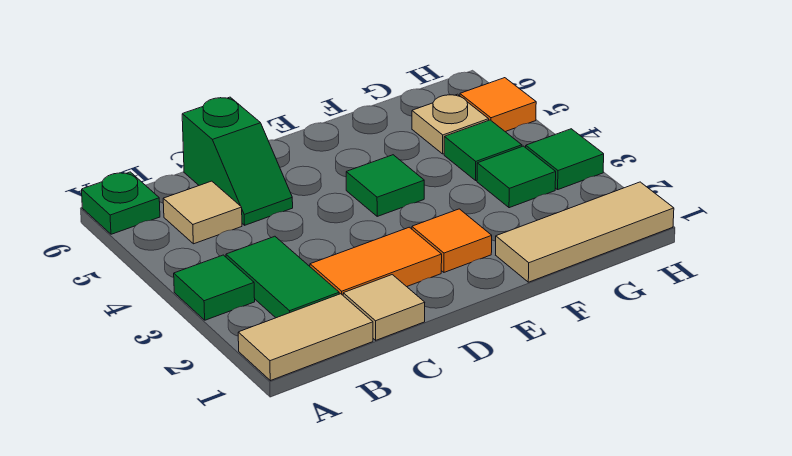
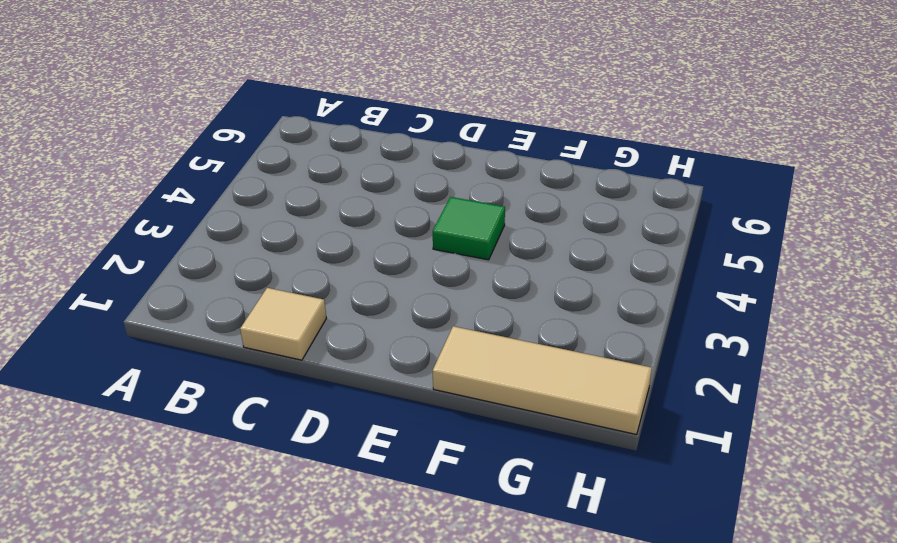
none -> tan 1x2 tile [238,294,373,381]
none -> green 1x1 tile [174,255,255,320]
none -> green 1x1 plate [82,172,160,234]

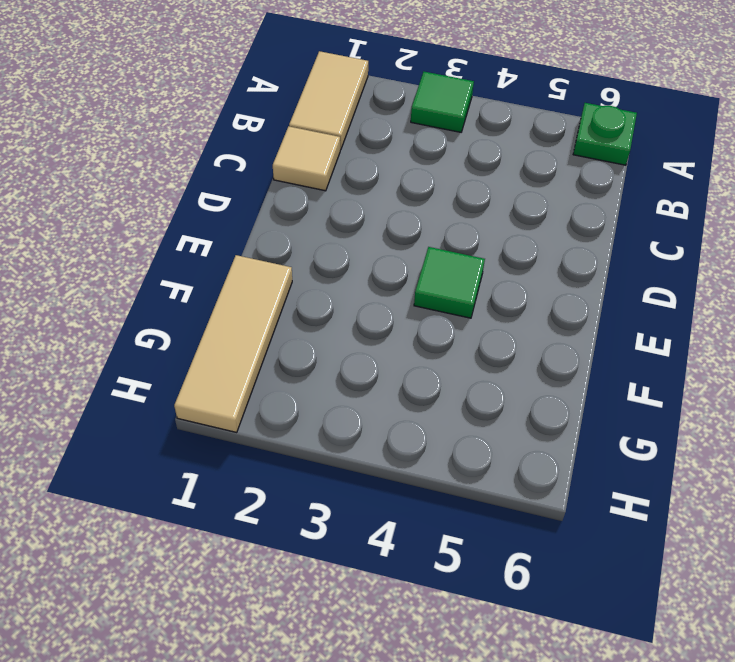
none -> green 1x2 tile [226,236,339,318]
none -> tan 1x1 tile [163,181,242,244]
none -> orange 1x2 tile [310,227,442,295]

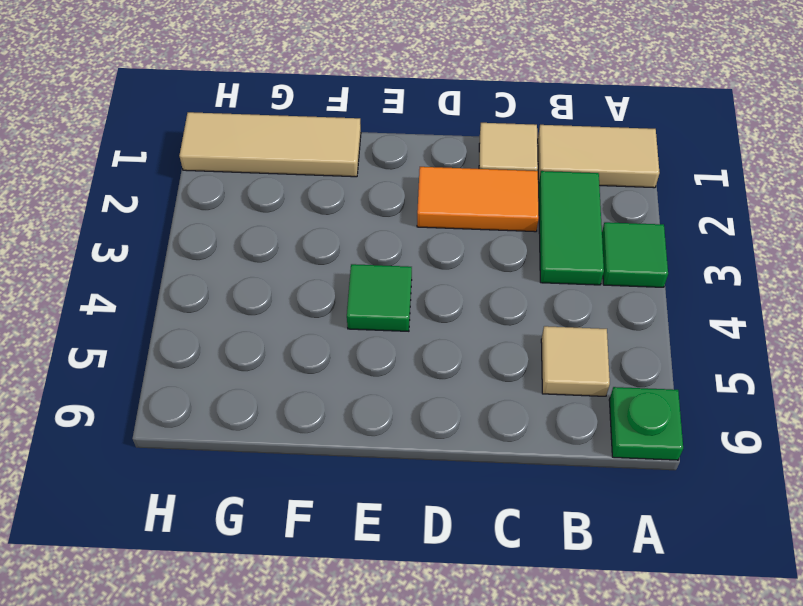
none -> green 1x2 slope [182,97,293,225]
none -> orange 1x1 tile [412,209,492,272]
none -> green 1x1 tile [477,146,556,208]

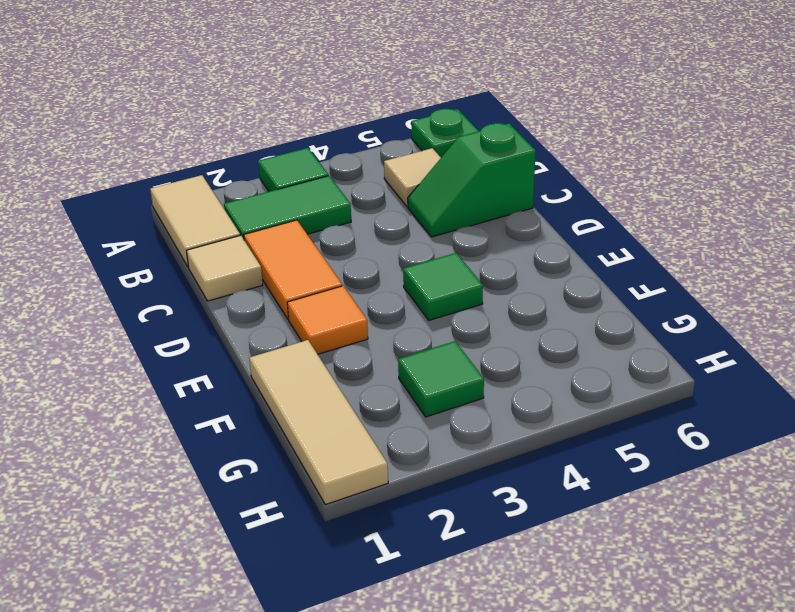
none -> green 1x1 tile [444,120,522,180]
none -> tan 1x1 plate [412,94,489,154]
none -> green 1x1 tile [526,129,604,190]

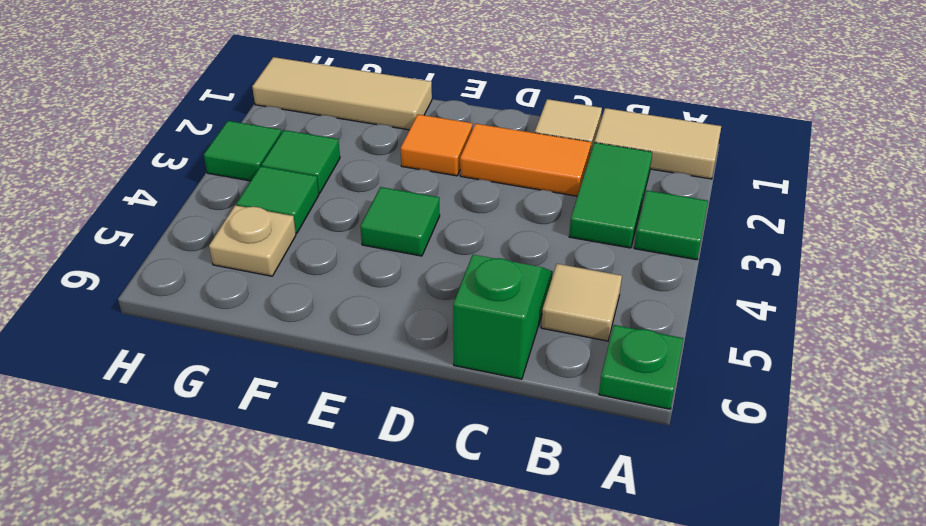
none -> orange 1x1 tile [460,78,536,132]

